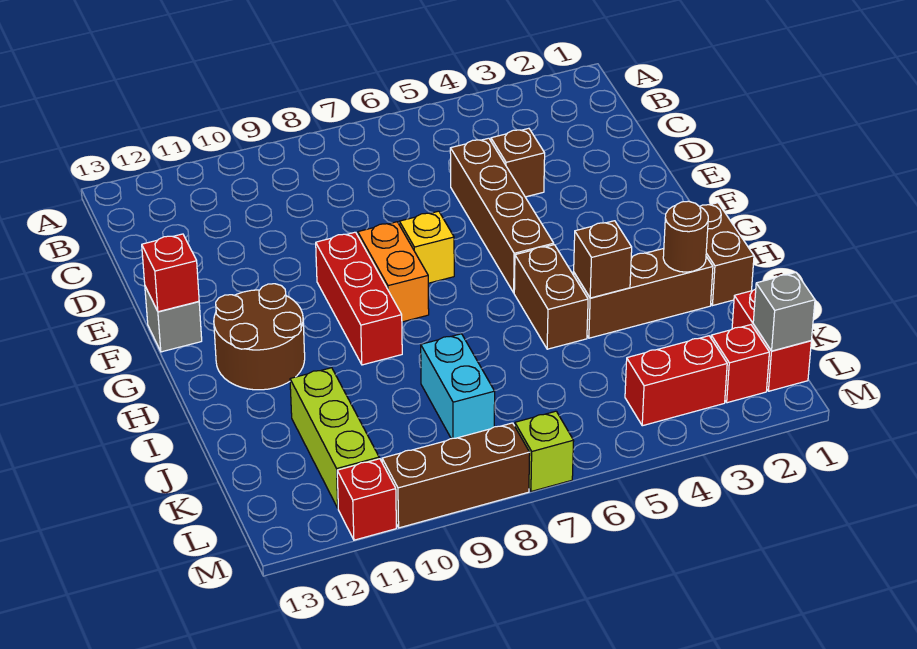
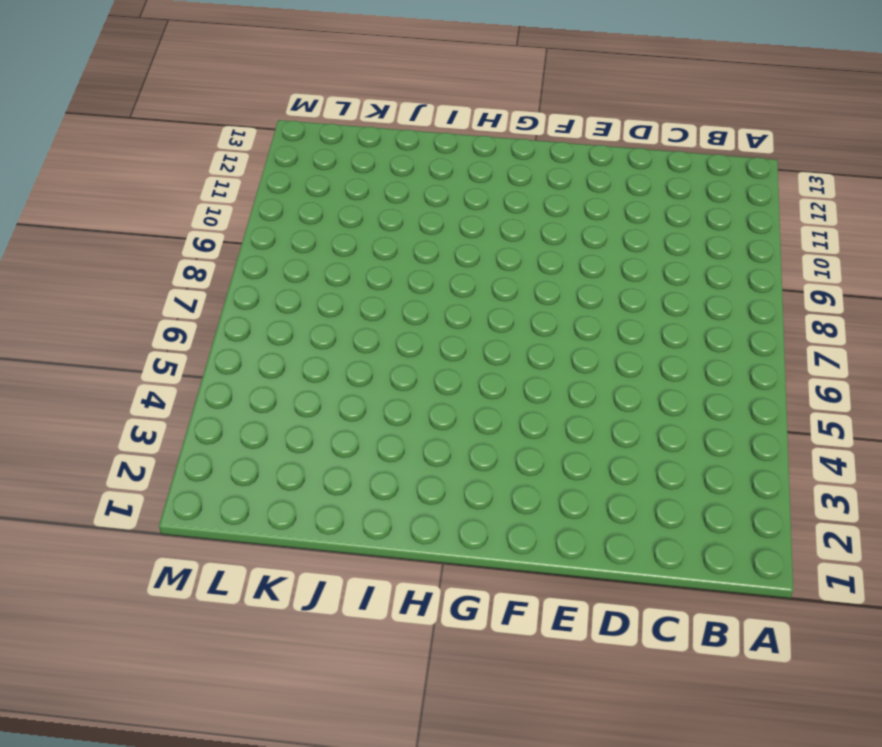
none -> brown 1x1 brick [491,128,545,197]
none -> brown 1x4 brick [450,138,554,293]
none -> yellow 1x1 brick [399,211,454,283]

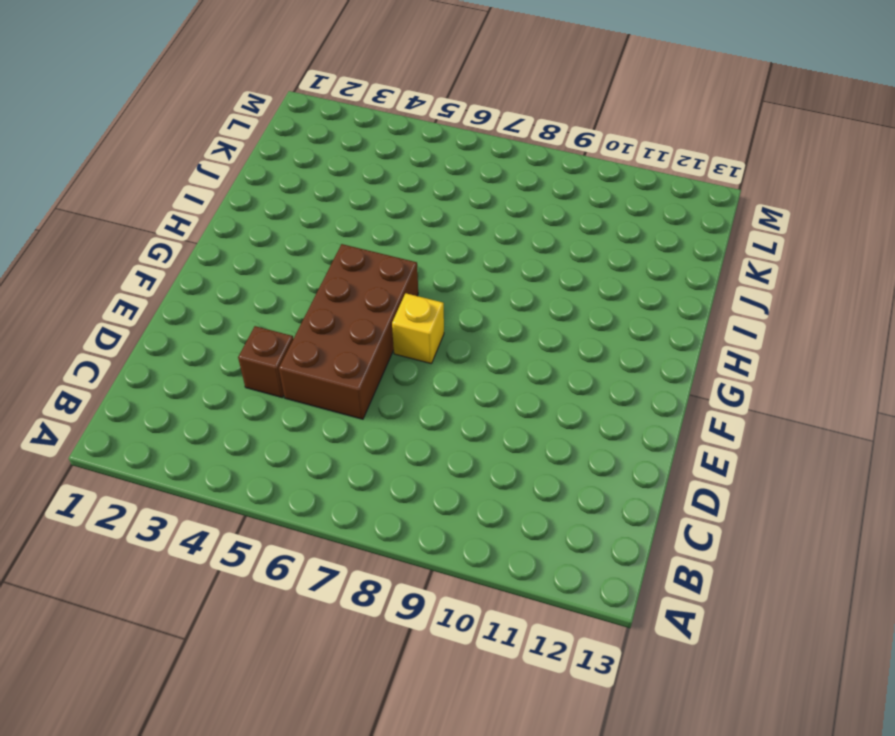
brown 2x4 brick [279,244,418,419] -> brown 1x4 brick [450,138,554,293]
none -> orange 1x2 brick [358,222,429,322]
none -> red 1x3 brick [316,232,402,365]
none -> grey 1x1 brick [145,287,202,352]

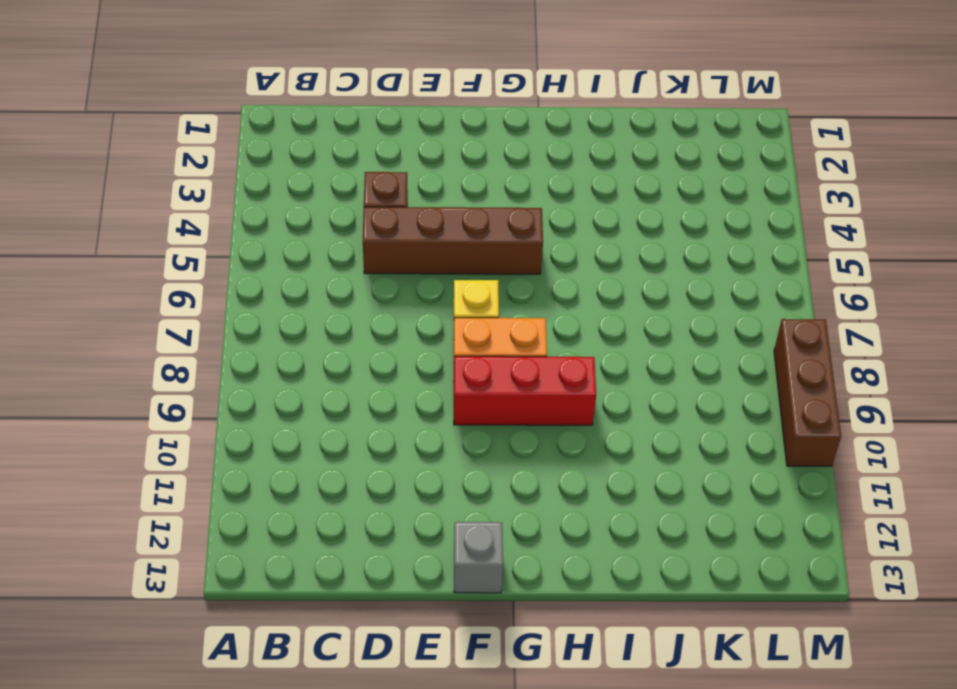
none -> brown 2x2 round brick [214,284,305,390]
none -> brown 1x2 brick [700,203,754,306]
none -> brown 1x2 brick [514,245,588,349]

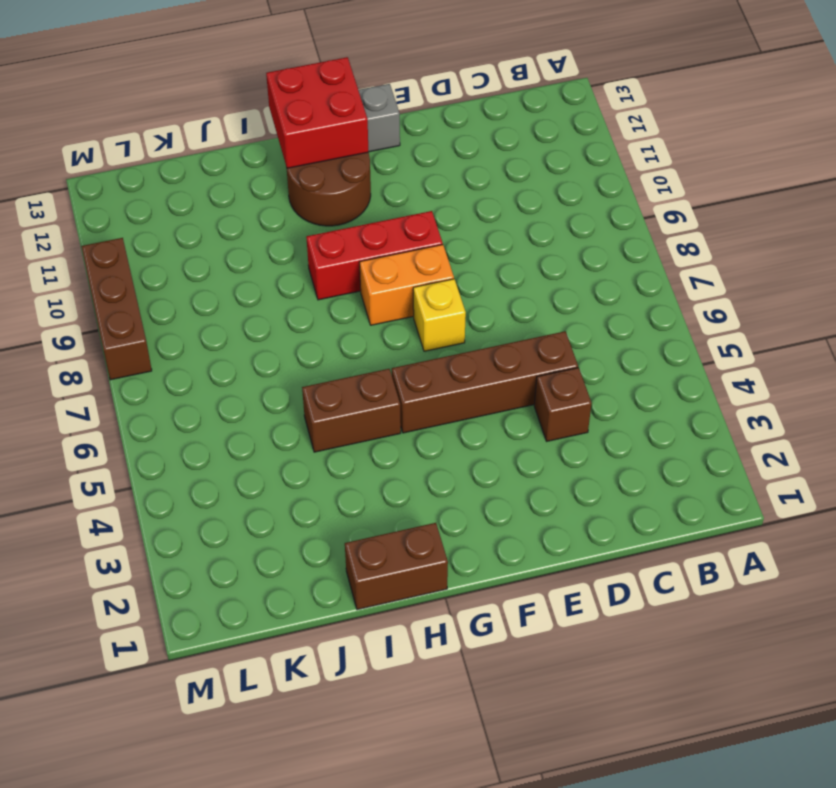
red 2x2 brick [266,57,368,168] -> none
none -> brown 1x3 brick [574,248,713,338]
none -> cyan 1x2 brick [421,334,495,439]
none -> lime 1x3 brick [290,368,379,508]

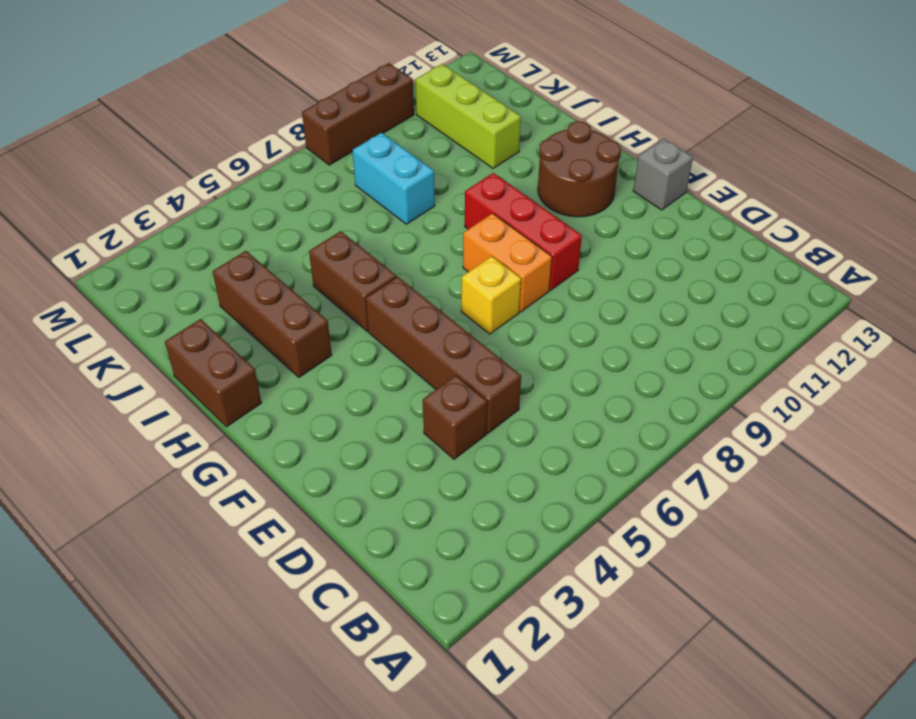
brown 1x3 brick [213,251,332,377] -> brown 1x3 brick turned to [574,248,713,338]
none -> red 1x2 brick [732,289,811,391]
none -> red 1x1 brick [711,325,769,403]
none -> red 1x2 brick [625,336,727,426]

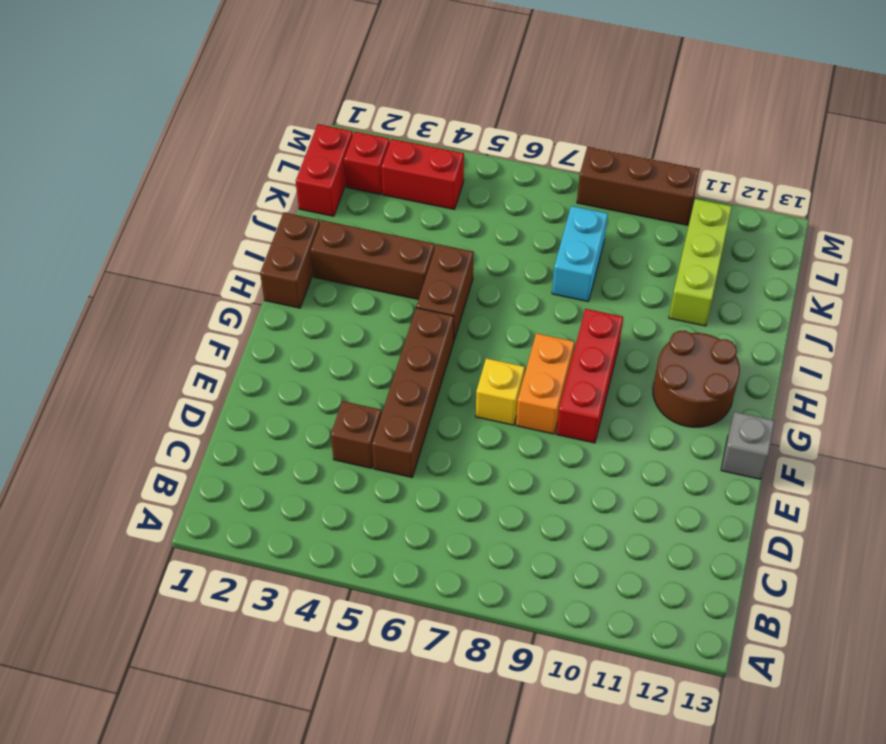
none -> lime 1x1 brick [515,411,574,492]
none -> red 1x1 brick [337,459,396,540]
none -> red 1x1 brick [142,234,199,312]

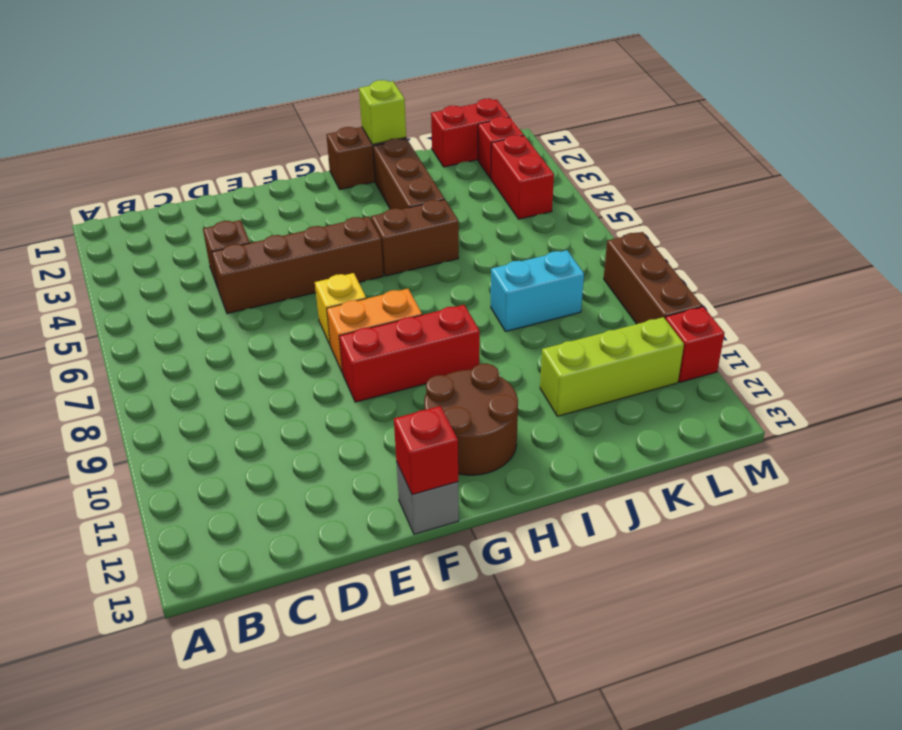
lime 1x1 brick [359,80,406,144] -> lime 1x1 brick moved to [515,411,574,492]
none -> brown 1x1 round brick [663,201,708,272]
none -> brown 1x1 brick [574,221,632,298]
none -> grey 1x1 brick [753,273,815,351]

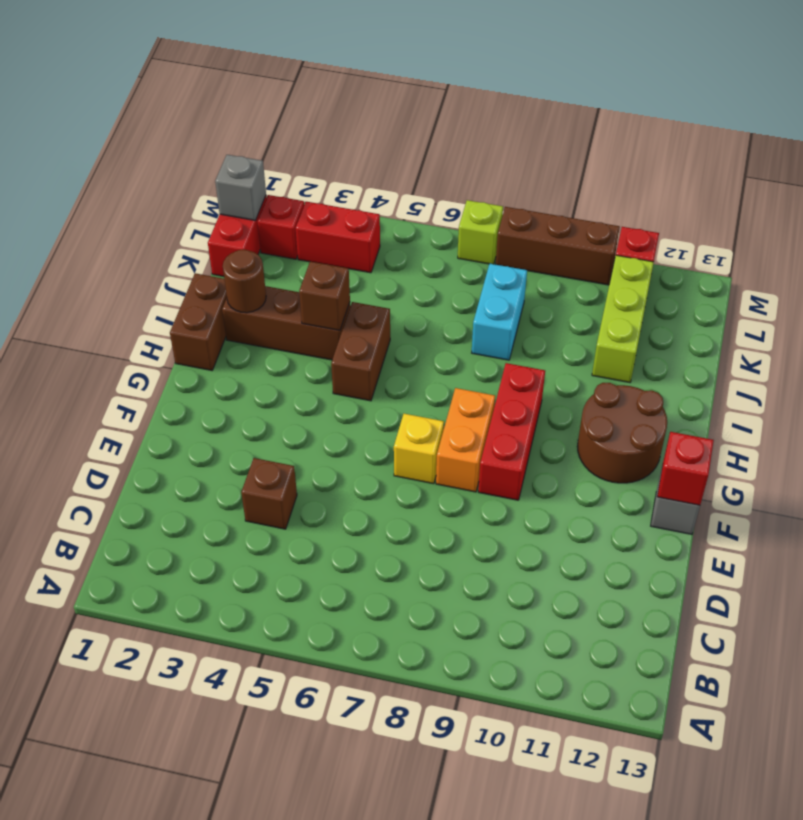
none -> brown 1x4 brick [450,138,554,293]

